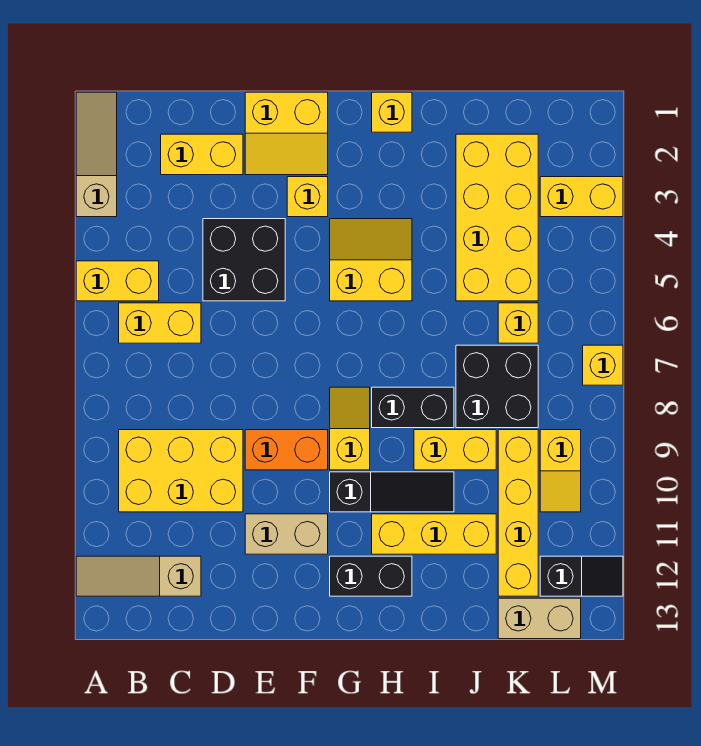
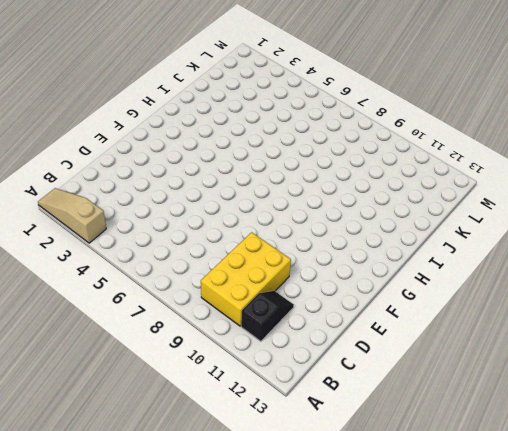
black 1x2 slope [241,291,294,341] -> black 1x2 slope moved to [540,556,623,596]
none -> yellow 1x2 brick [76,261,159,301]
none -> tan 1x3 slope [76,556,201,596]
none -> yellow 1x2 brick [119,303,201,343]

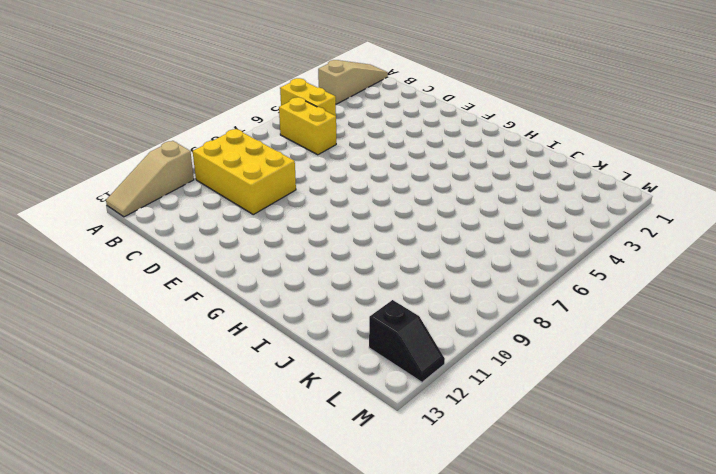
tan 1x3 slope [106,141,194,217] -> tan 1x3 slope turned to [76,556,201,596]
none -> yellow 1x2 brick [161,134,243,175]
none -> black 2x2 brick [203,219,285,301]
none -> yellow 2x2 slope [245,92,328,175]

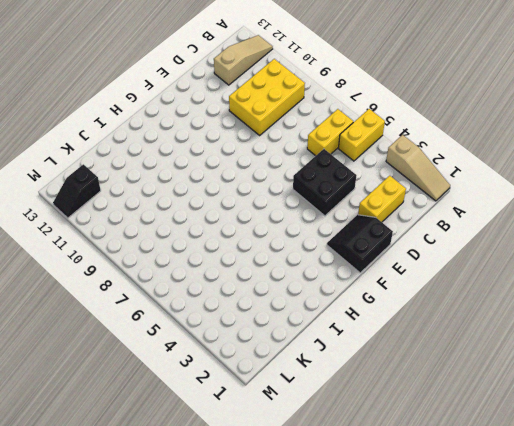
black 2x2 slope [327,215,393,273] -> yellow 2x2 slope [245,92,328,175]
none -> orange 1x2 brick [245,430,328,470]
none -> tan 1x2 brick [245,514,328,554]
none -> yellow 1x1 brick [287,177,328,217]

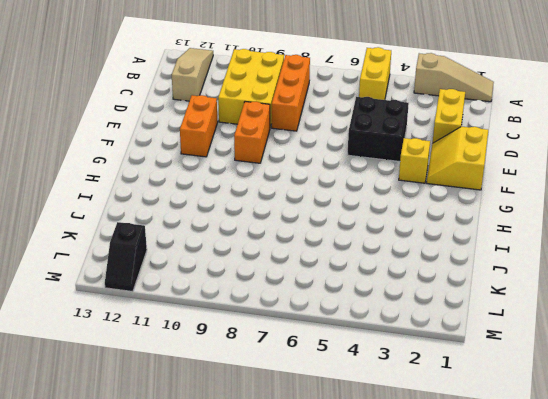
orange 1x3 brick [272,55,310,131] -> none
orange 1x2 brick [180,95,218,157] -> tan 1x2 brick [245,514,328,554]
none -> yellow 1x2 brick [119,303,201,343]
none -> yellow 2x2 slope [330,219,412,301]
none -> yellow 1x2 slope [330,387,370,470]

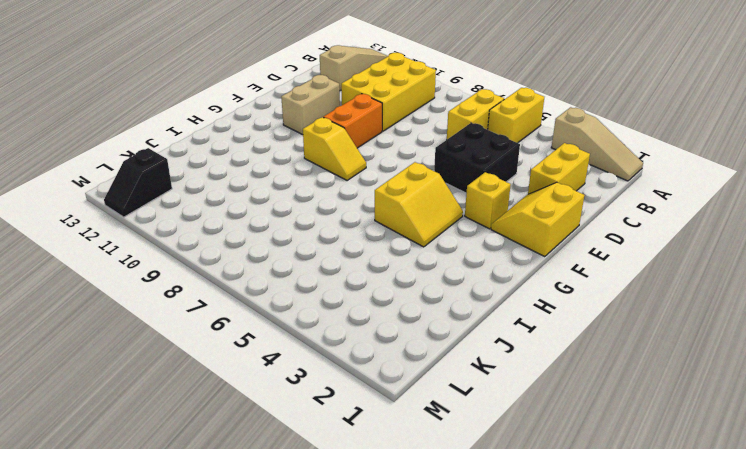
none -> black 1x3 slope [330,472,454,512]
none -> black 1x2 brick [330,556,412,596]
none -> yellow 1x1 brick [372,92,412,132]

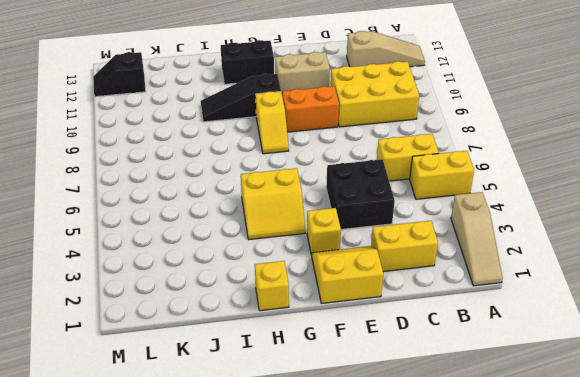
none -> black 1x2 brick [372,387,454,428]
none -> yellow 1x3 brick [372,514,496,554]
none -> yellow 1x2 brick [414,430,496,470]

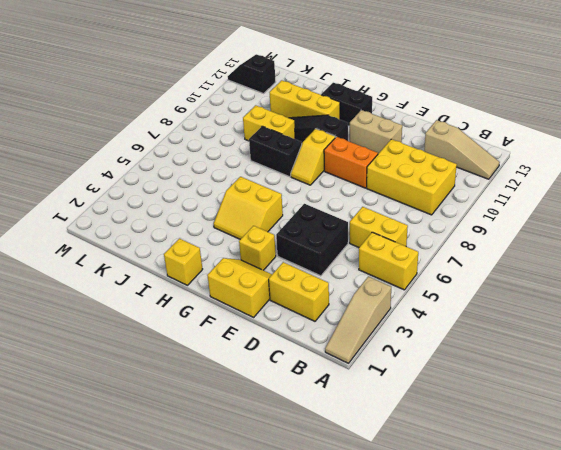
none -> yellow 2x4 brick [456,134,538,301]
none -> black 2x2 brick [456,345,538,428]
none -> yellow 1x1 brick [498,303,538,343]

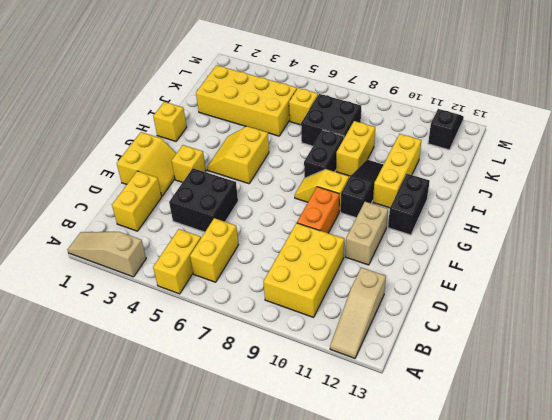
none -> yellow 1x4 brick [498,430,538,596]
none -> tan 1x2 brick [498,598,581,639]
none -> yellow 1x2 brick [540,177,623,217]

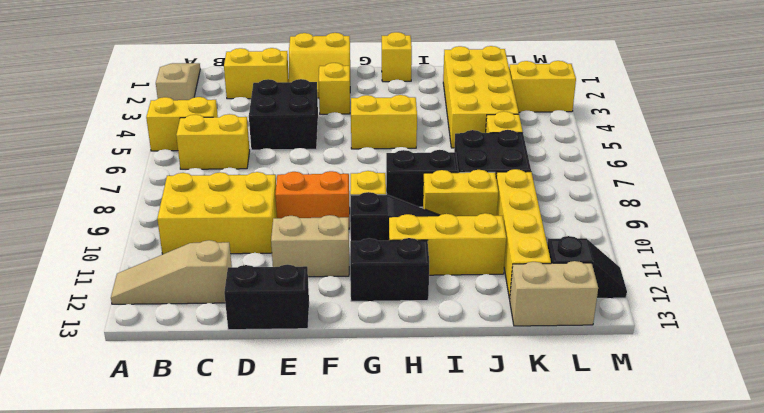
black 1x2 brick [224,264,309,330] -> none
none -> yellow 1x2 slope [540,430,581,512]
none -> yellow 1x1 brick [583,345,623,385]

